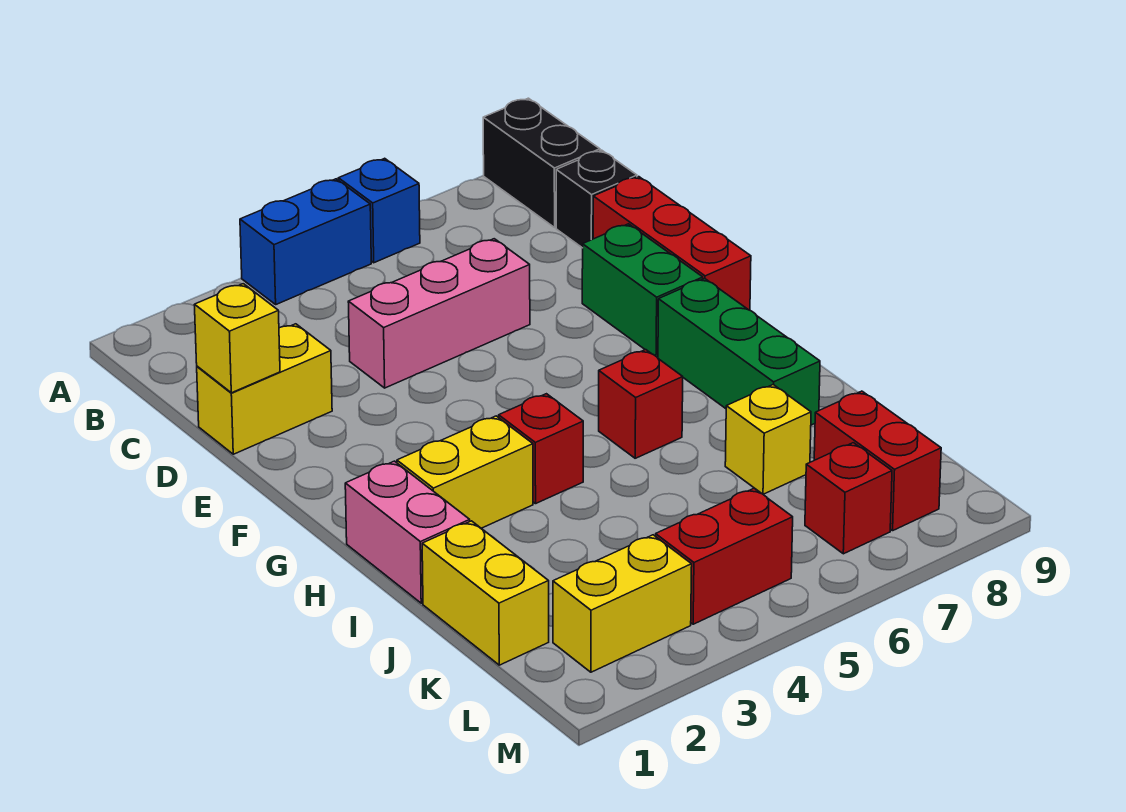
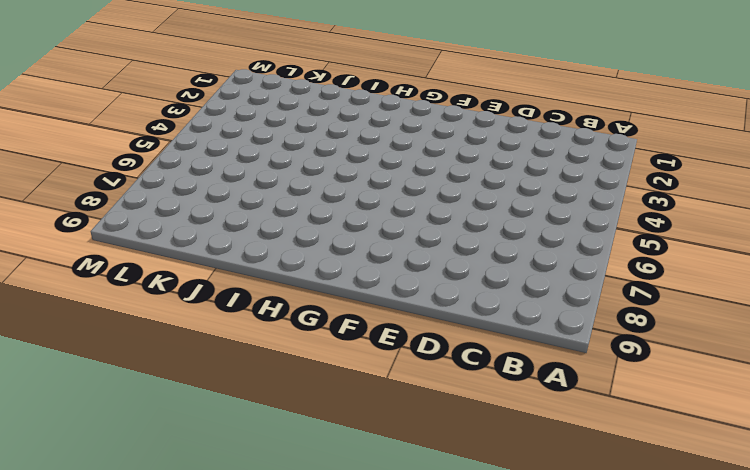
none -> blue 1x2 brick [240,179,371,304]
none -> blue 1x1 brick [338,158,420,263]
none -> black 1x2 brick [483,98,600,227]

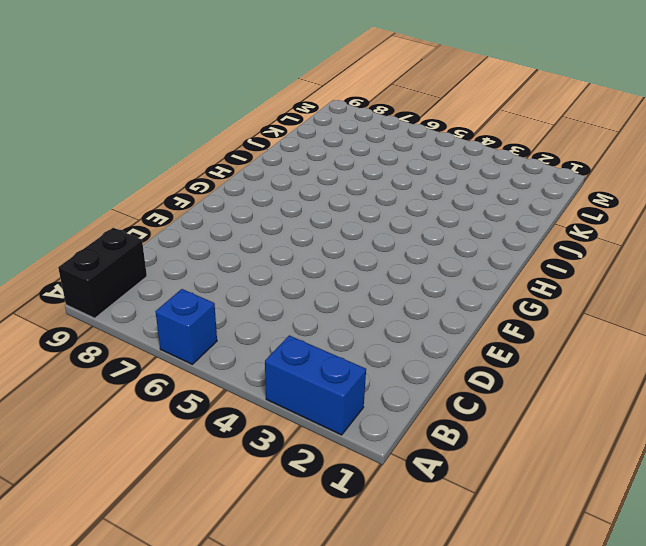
blue 1x2 brick [265,335,366,435] -> blue 1x2 brick moved to [240,179,371,304]
none -> black 1x1 brick [556,150,637,248]
none -> yellow 1x2 brick [197,324,332,454]
none -> pink 1x3 brick [348,239,530,388]

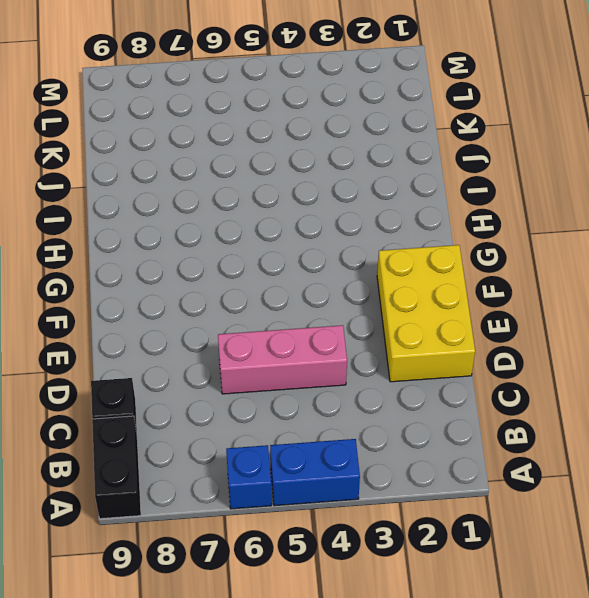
yellow 2x3 brick [377,245,475,382] -> yellow 1x2 brick [197,324,332,454]
none -> red 1x3 brick [593,177,751,310]
none -> green 1x2 brick [582,224,703,357]
none -> green 1x3 brick [658,278,820,425]

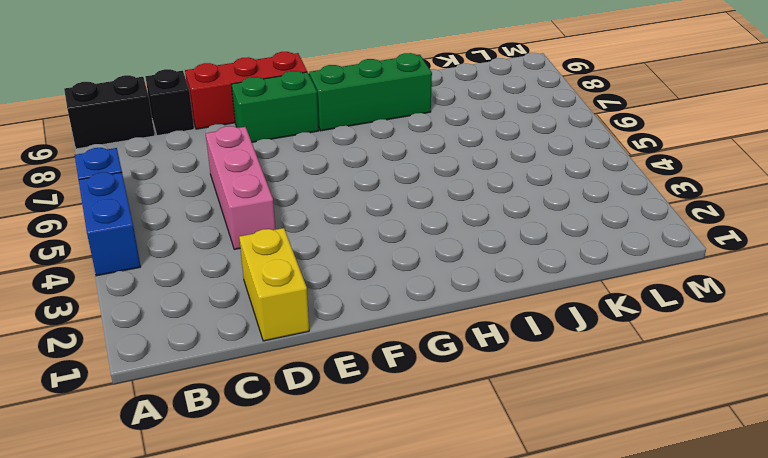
none -> pink 1x2 brick [345,461,470,603]
none -> yellow 1x2 brick [397,416,533,528]
none -> red 1x1 brick [499,394,583,504]

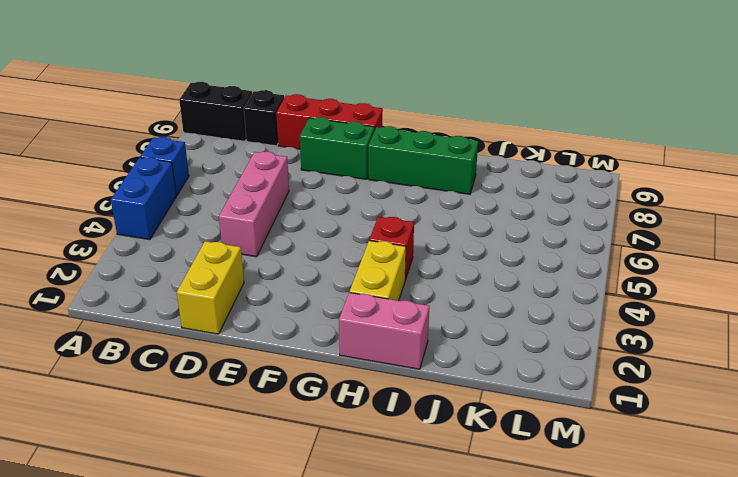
none -> red 1x1 brick [599,350,683,458]
none -> yellow 1x2 brick [422,521,549,665]
none -> yellow 1x1 brick [725,385,811,494]

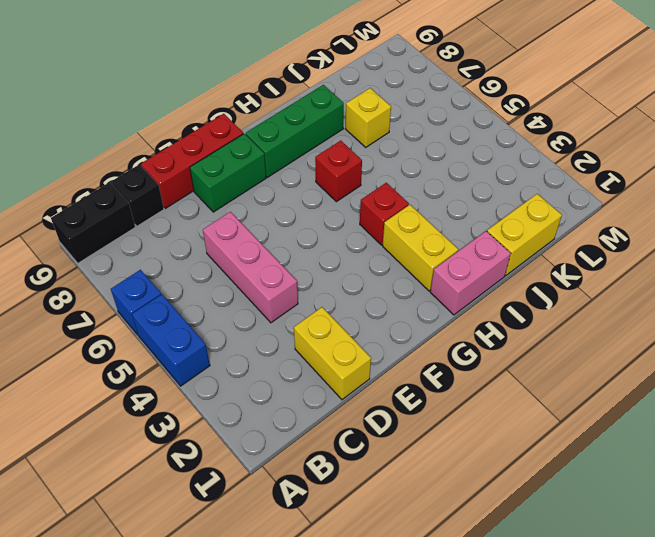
none -> red 1x2 brick [814,391,941,531]
none -> yellow 1x2 brick [553,535,692,672]
none -> red 1x2 brick [656,488,793,624]

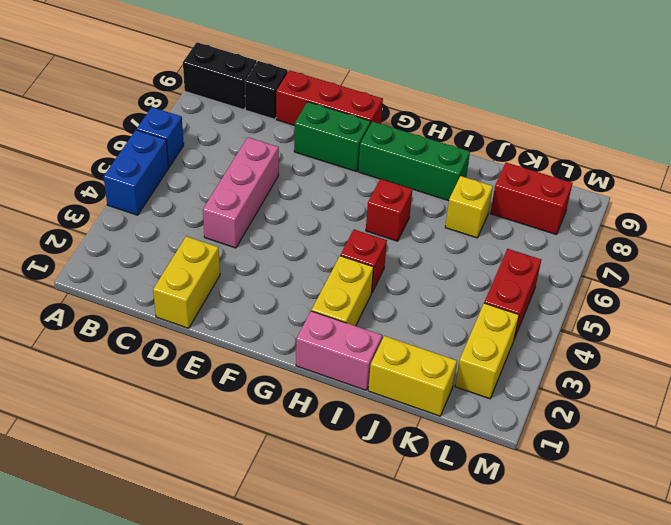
none -> red 1x1 brick [805,443,892,554]
none -> yellow 1x1 brick [194,284,280,393]

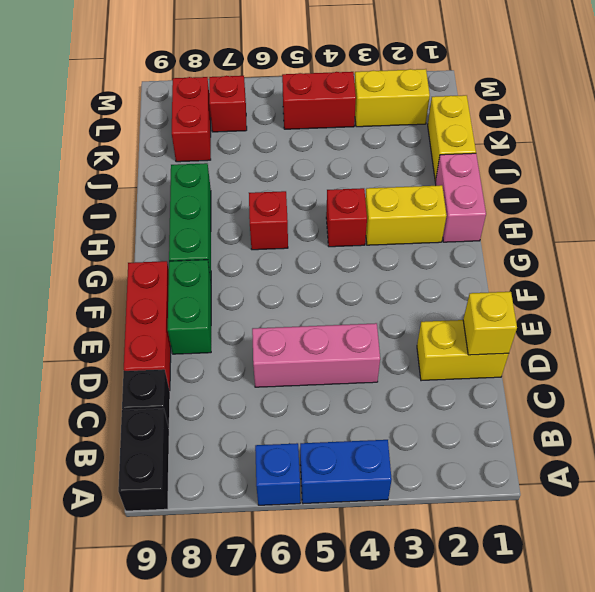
none -> yellow 1x1 brick [725,385,811,494]

